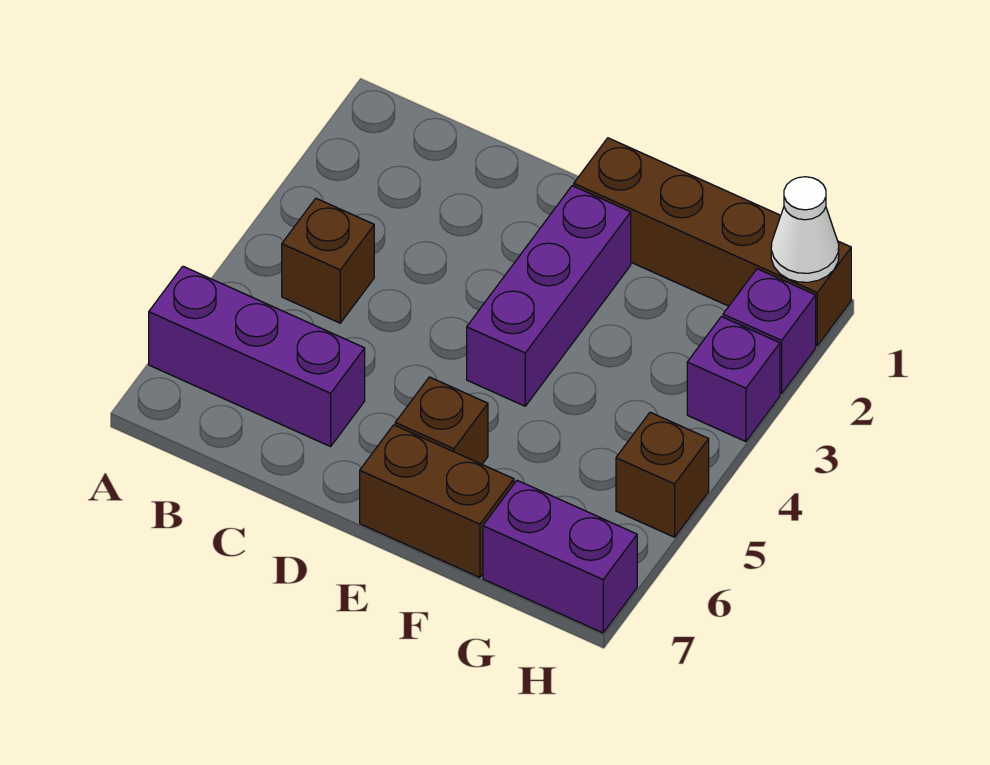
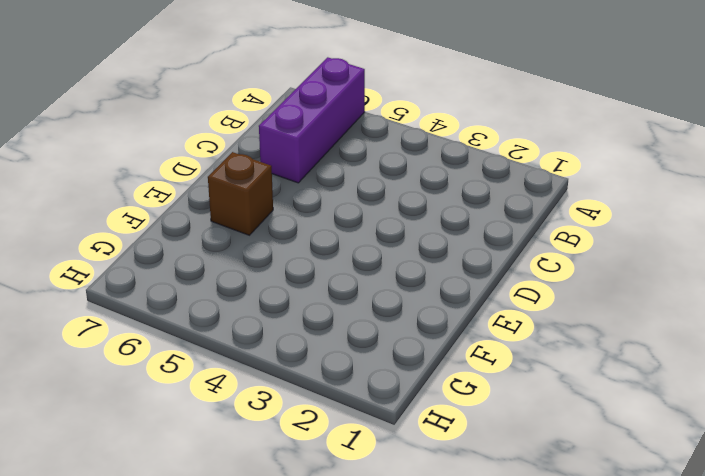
none -> brown 1x1 brick [282,198,374,323]
none -> brown 1x4 brick [574,138,851,346]

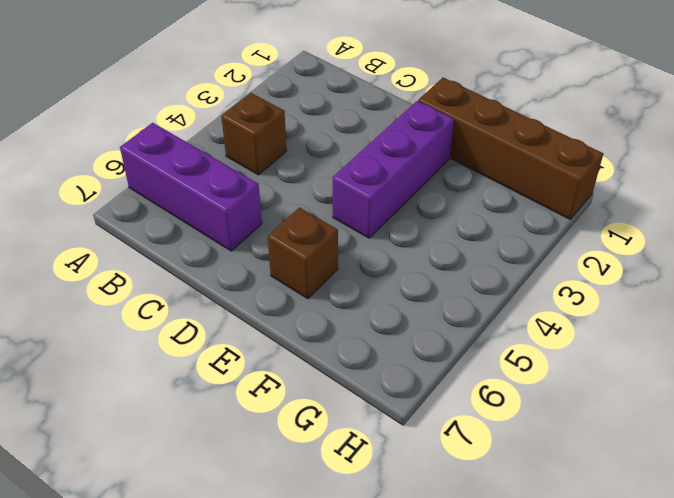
none -> brown 1x2 brick [360,425,514,578]
none -> purple 1x2 brick [483,480,637,633]

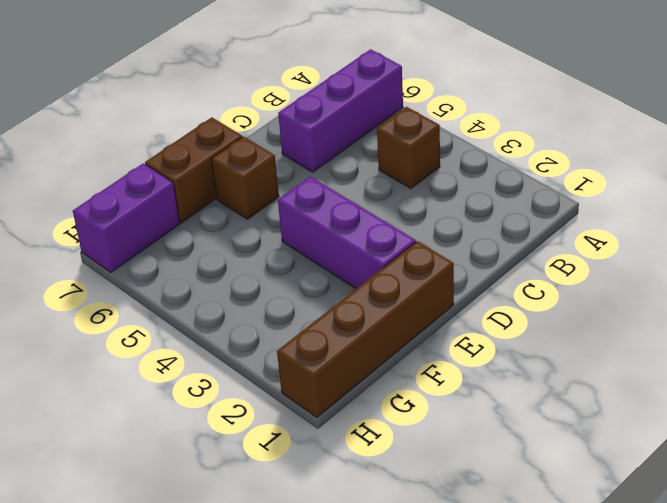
none -> purple 1x1 brick [723,269,816,394]
none -> purple 1x1 brick [687,317,780,442]

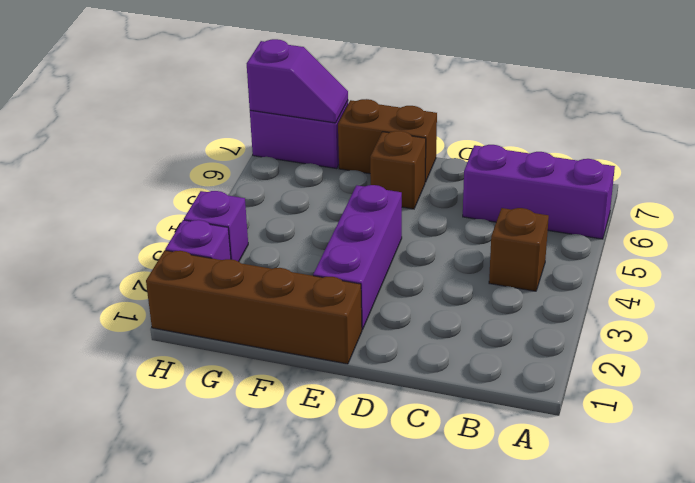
purple 1x2 slope [247,39,348,123] -> none
none -> brown 1x1 brick [616,412,709,537]
none -> white 1x1 cone [771,177,839,282]

